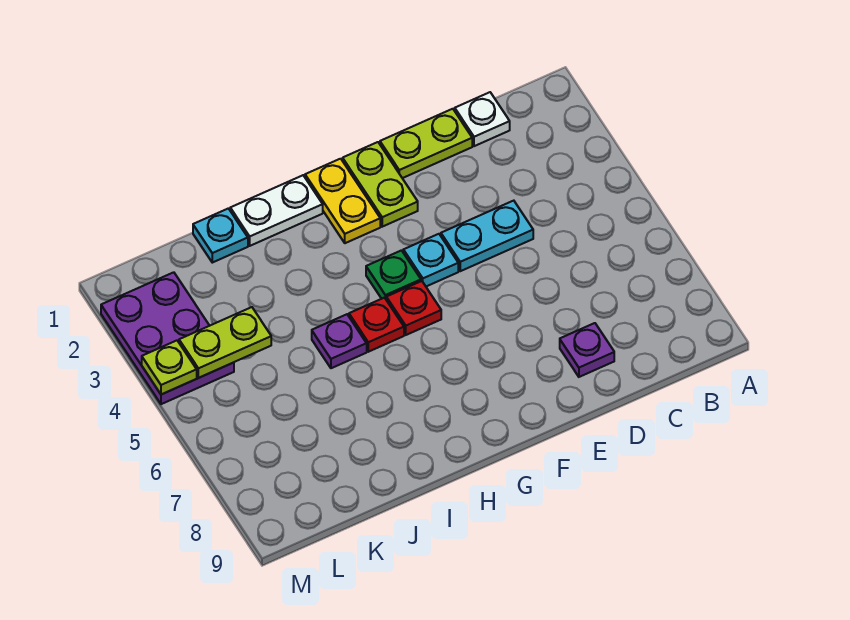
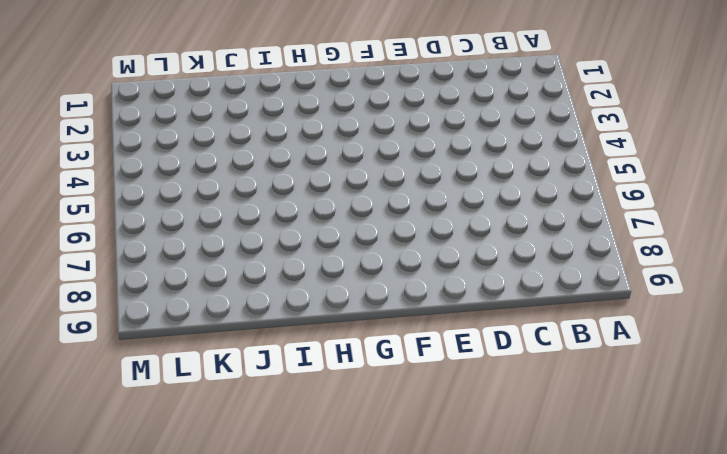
none -> white 1x1 plate [455,92,510,146]
none -> lime 1x2 plate [380,109,472,178]
none -> cyan 1x2 plate [441,201,533,271]

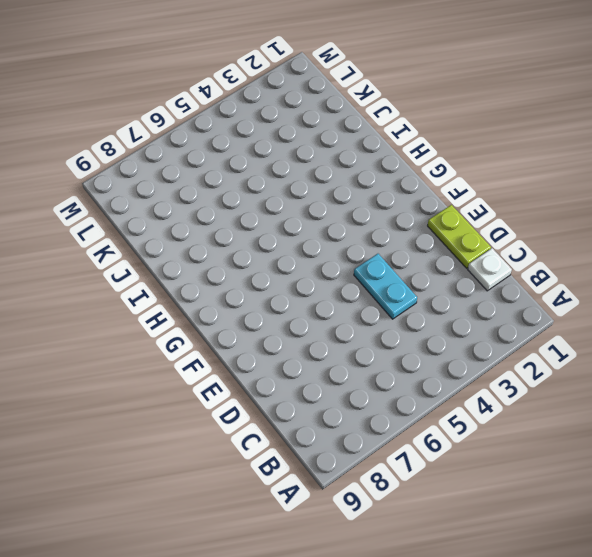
none -> purple 1x1 plate [560,323,614,377]
none -> lime 1x2 plate [343,142,418,227]
none -> cyan 1x1 plate [403,234,458,286]

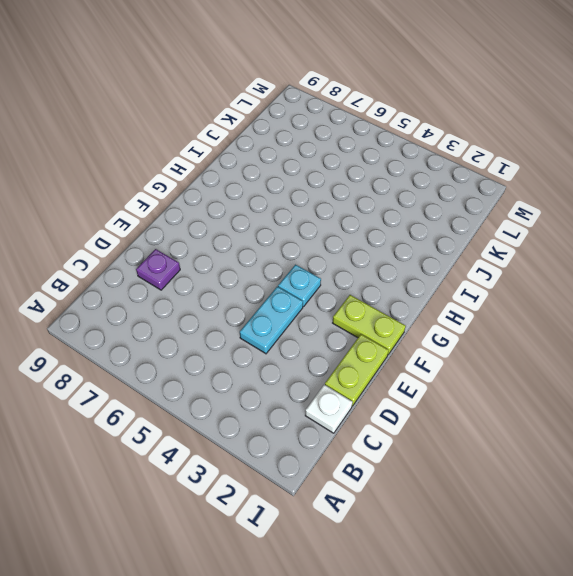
none -> yellow 1x2 plate [305,159,380,243]
none -> green 1x1 plate [366,250,421,299]
none -> red 1x1 plate [386,281,441,335]

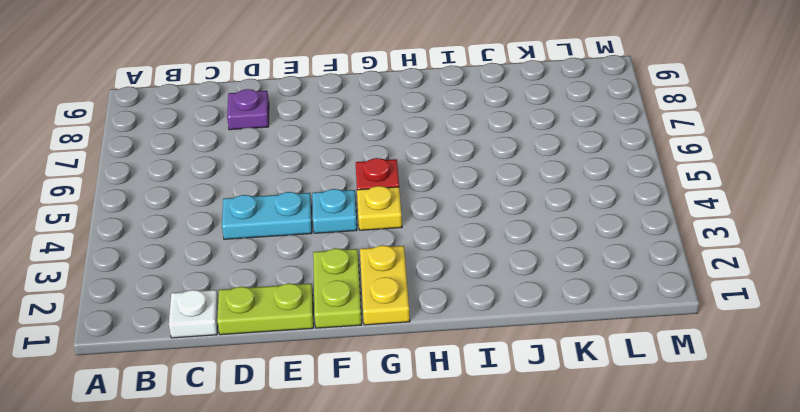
yellow 1x1 plate [357,186,402,230] -> green 1x1 plate [366,250,421,299]
none -> white 1x2 plate [230,175,323,246]
none -> red 1x1 plate [349,298,404,352]
none -> purple 1x1 plate [312,314,367,368]

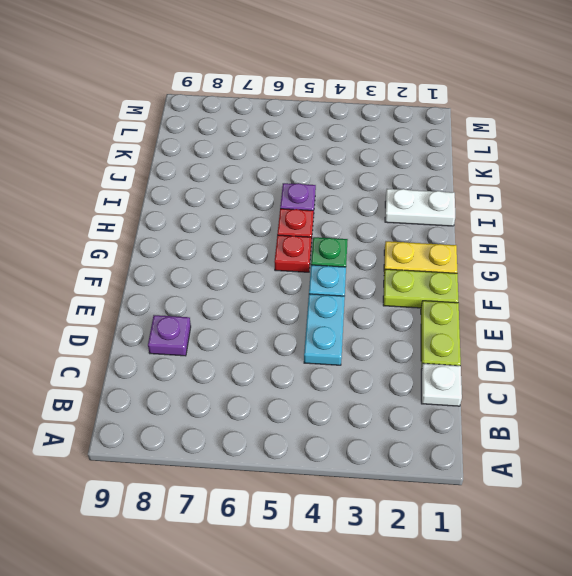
white 1x2 plate [385,189,455,226] -> white 1x2 plate turned to [230,175,323,246]
none -> cyan 1x1 plate [193,208,248,263]
none -> purple 2x3 plate [101,272,234,404]
none -> lime 1x2 plate [179,307,271,378]

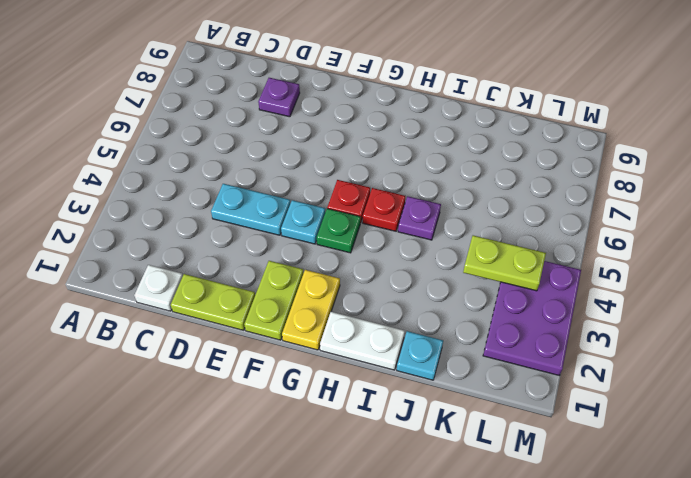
none -> lime 1x1 plate [142,341,197,395]

